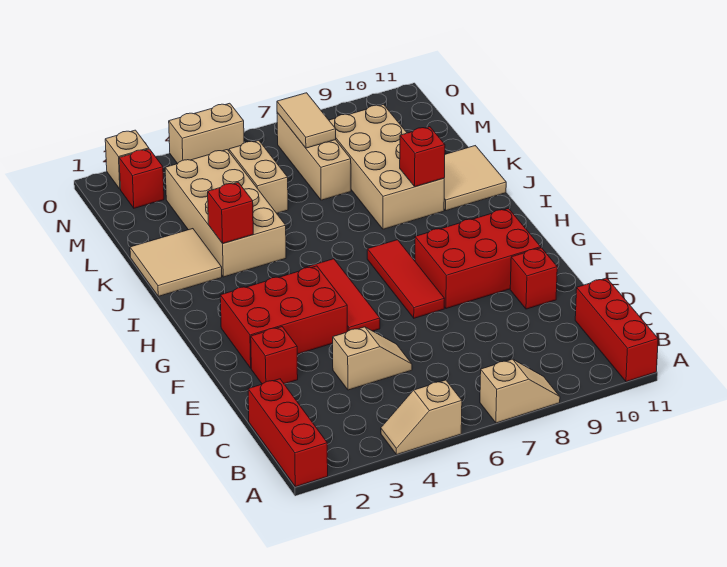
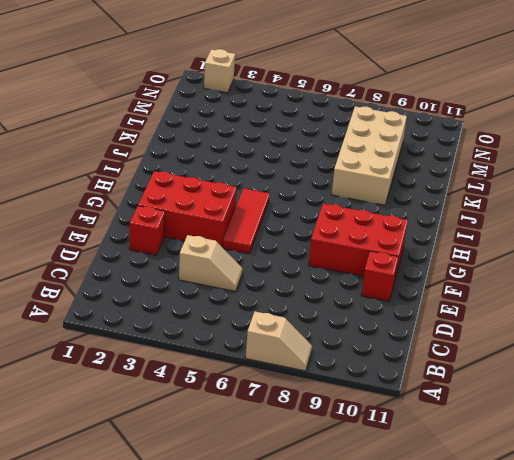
none -> red 1x3 brick [248,379,328,487]
none -> tan 1x2 slope [381,380,462,455]
none -> red 1x3 brick [575,278,658,382]

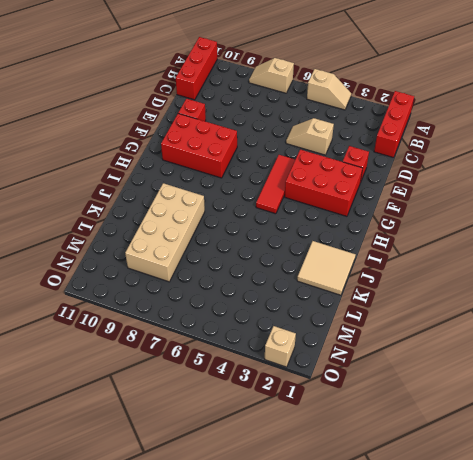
none -> red 1x3 tile [367,240,444,318]
none -> tan 2x4 brick [165,150,286,277]
none -> tan 2x2 tile [444,146,506,211]

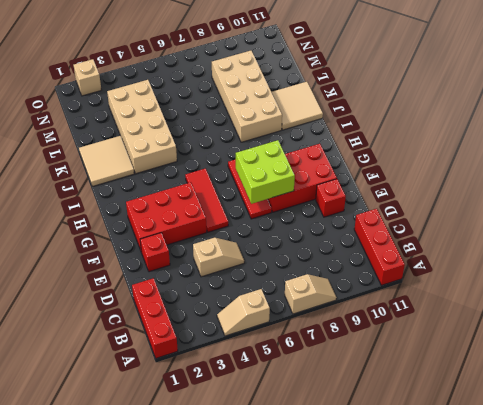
lime 2x2 brick [236,140,295,204] -> none
none -> tan 1x2 brick [229,140,288,213]
none -> tan 1x3 brick [277,113,351,200]
none -> red 1x1 brick [119,149,164,208]

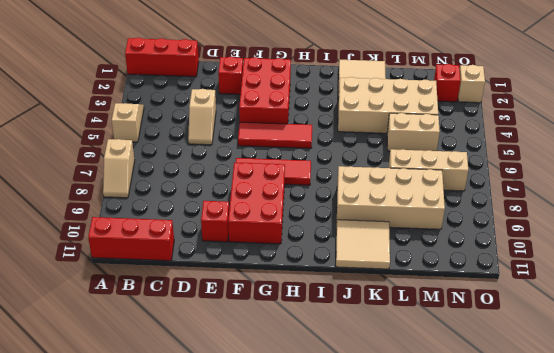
none -> tan 1x2 brick [169,103,244,164]
none -> red 1x1 brick [208,182,253,243]
none -> red 1x1 brick [400,127,445,187]

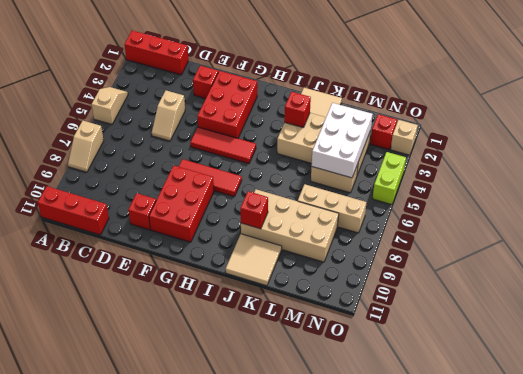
white 2x3 brick [312,103,373,178] -> none
lime 1x2 brick [373,152,406,205] -> tan 1x2 brick [169,103,244,164]
none -> tan 1x2 tile [277,93,336,148]

